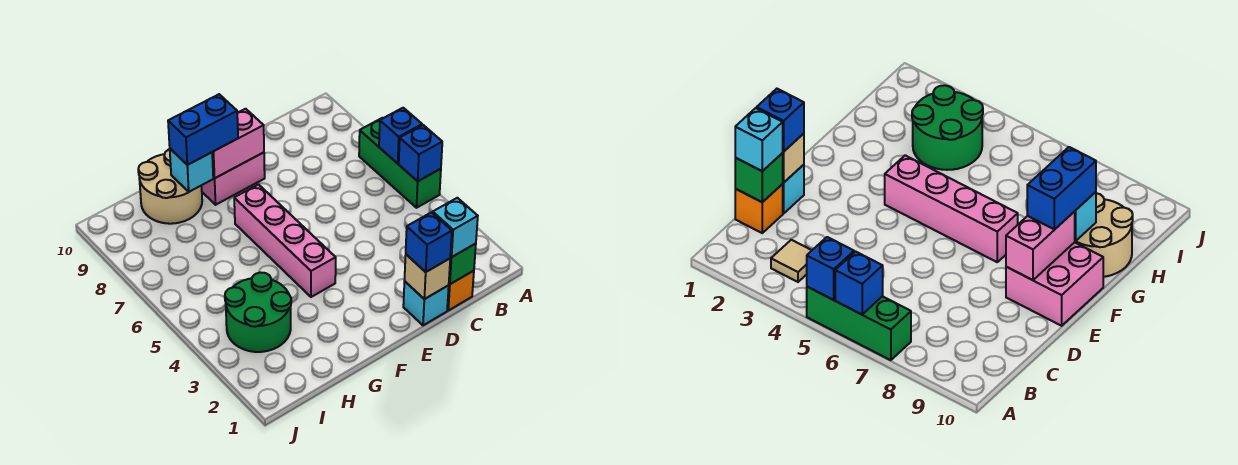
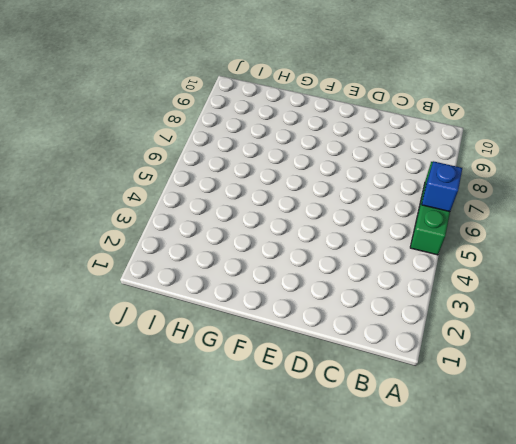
none -> tan 1x1 tile [771,240,812,282]
none -> orange 1x1 brick [447,271,474,311]
none -> cyan 1x1 brick [403,281,449,325]

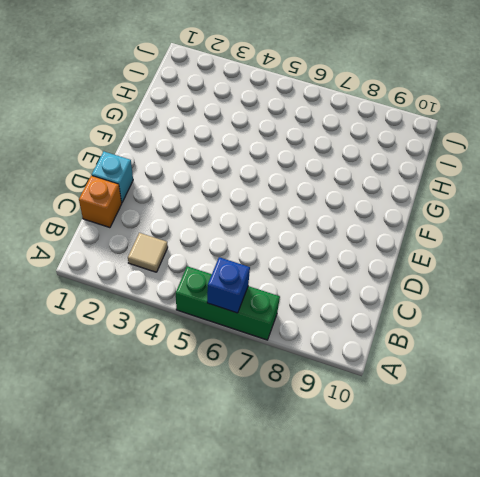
none -> pink 2x2 brick [202,152,265,205]
none -> pink 1x4 brick [234,185,336,297]
none -> tan 2x2 round brick [138,149,202,224]

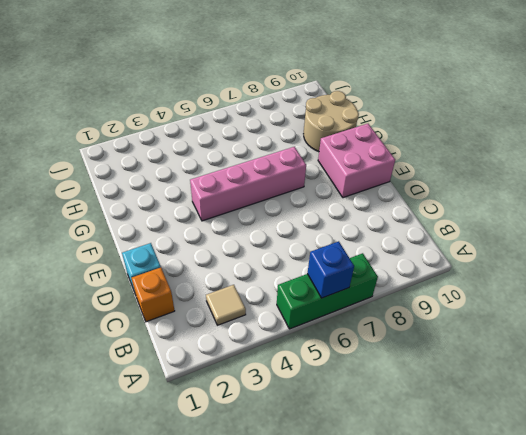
none -> green 2x2 round brick [225,272,291,352]
none -> blue 1x1 brick [399,125,442,181]
none -> green 1x1 brick [449,244,476,284]

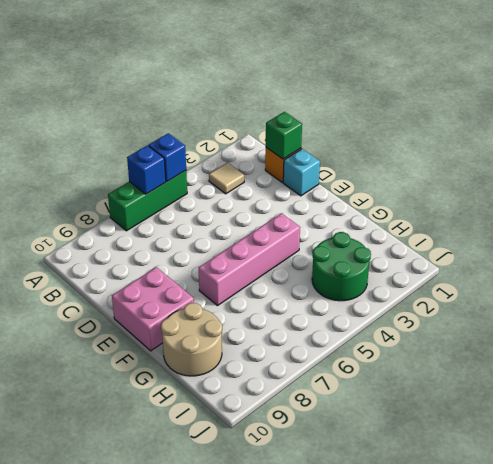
none -> tan 1x1 brick [404,255,450,299]
none -> pink 1x2 brick [212,109,264,178]
none -> cyan 1x1 brick [170,149,213,192]

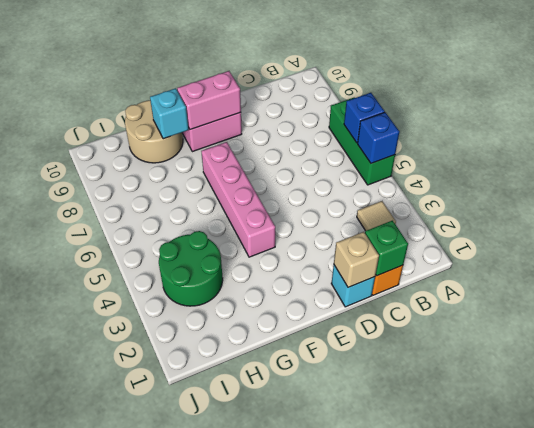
none -> cyan 1x1 brick [433,198,478,257]
none -> blue 1x1 brick [406,212,452,272]
none -> blue 1x2 brick [168,94,238,165]

